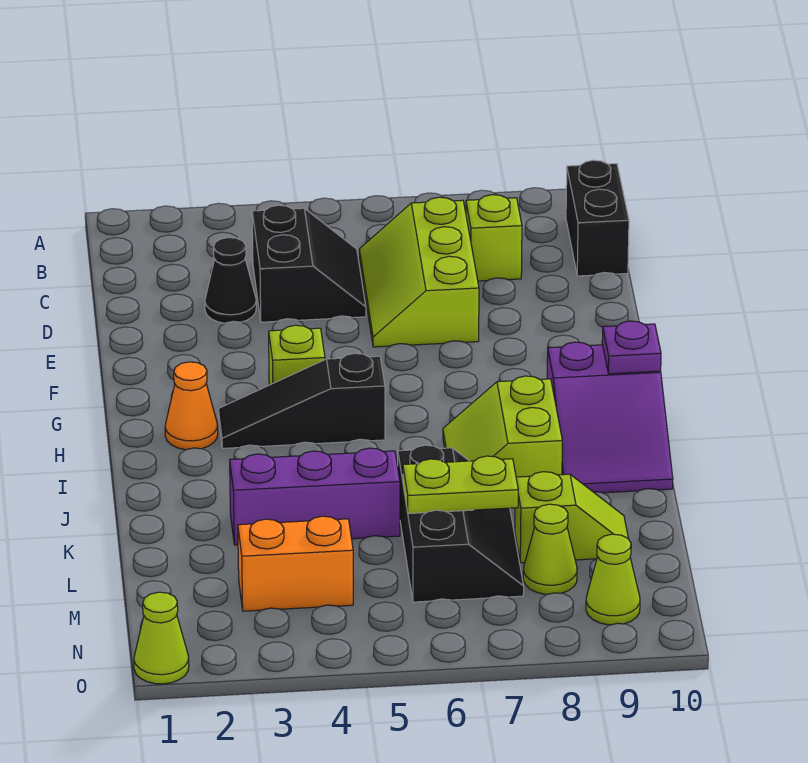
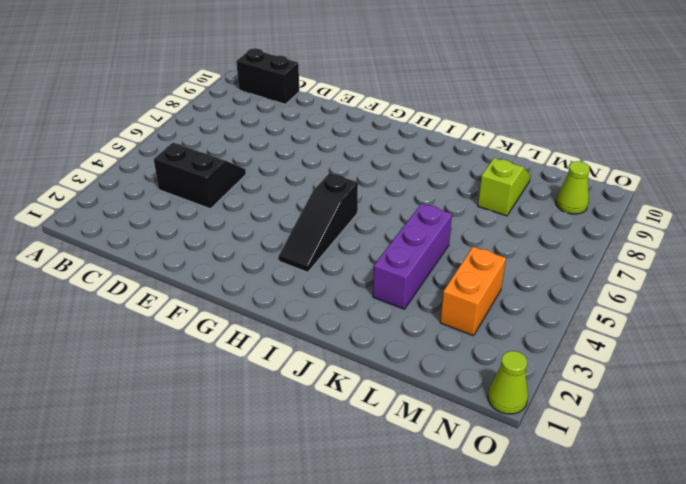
none -> lime 2x3 slope [359,197,479,347]
none -> lime 1x1 brick [466,195,522,281]
none -> black 1x1 cone [205,237,256,323]

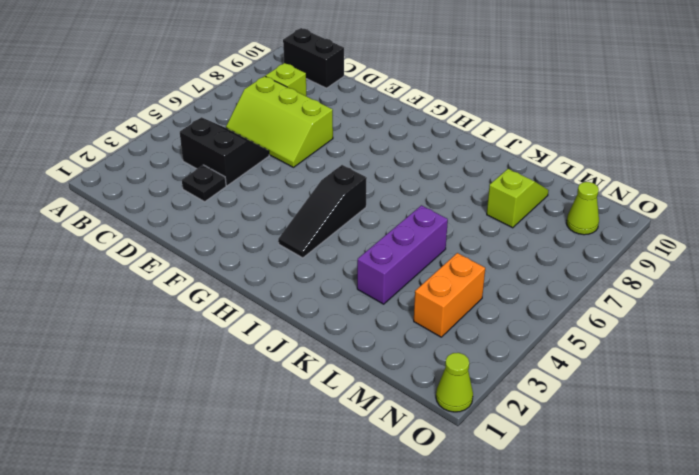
black 1x1 plate [182,165,226,202] -> black 1x1 cone [205,237,256,323]
none -> lime 1x1 brick [269,325,325,385]
none -> orange 1x1 cone [165,362,218,450]
none -> purple 2x3 slope [547,342,673,493]

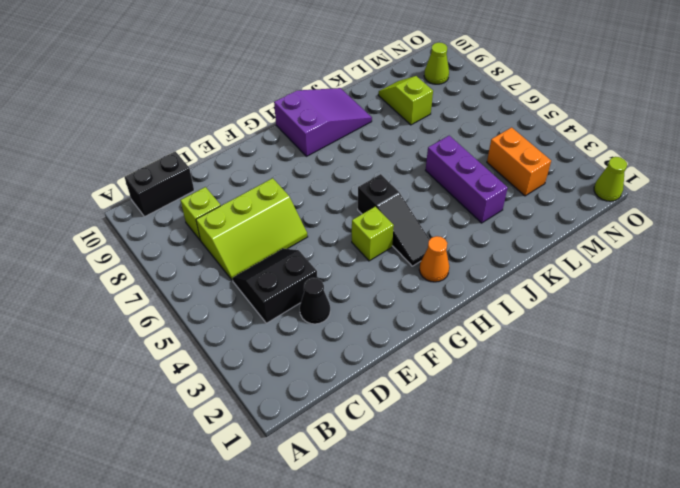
none -> lime 2x2 slope [443,376,562,477]
none -> black 2x3 slope [398,445,524,602]
none -> lime 1x1 cone [523,504,577,594]

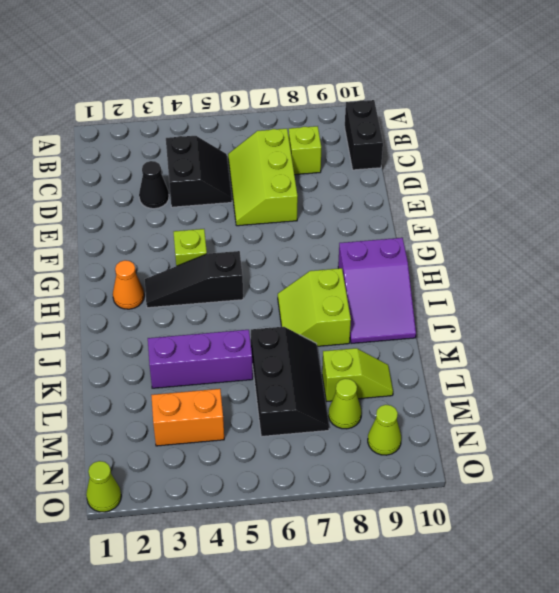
none -> purple 1x1 plate [602,321,661,374]
none -> lime 1x2 plate [403,456,518,514]

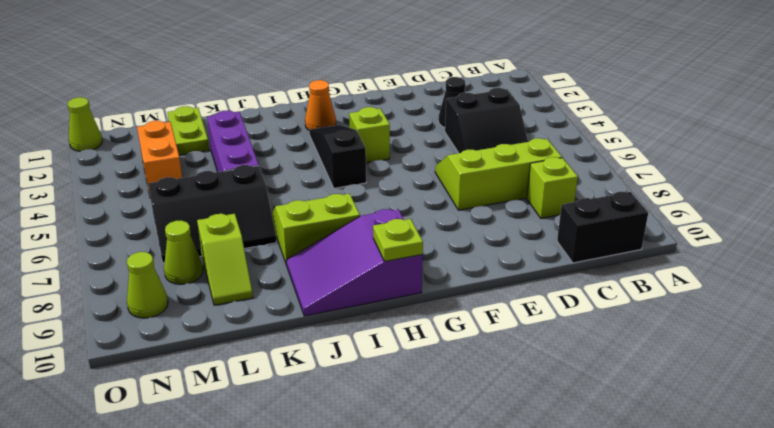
lime 1x1 plate [373,219,423,261] -> purple 1x1 plate [602,321,661,374]
lime 1x2 plate [168,106,209,155] -> lime 1x2 plate moved to [403,456,518,514]

